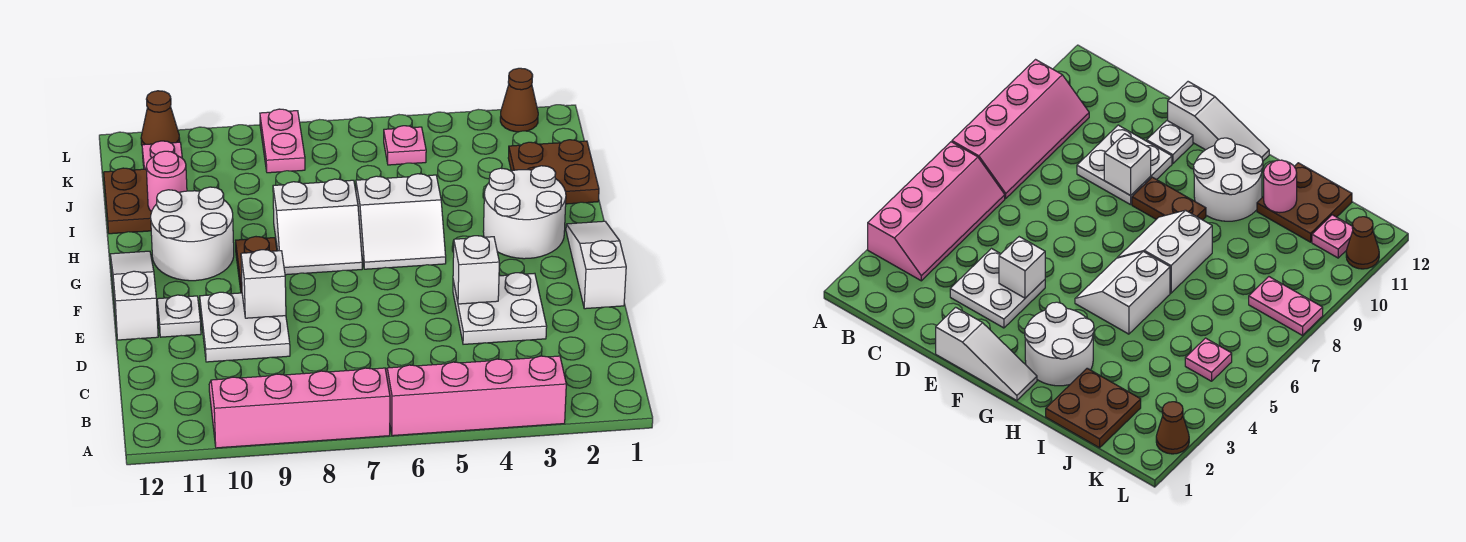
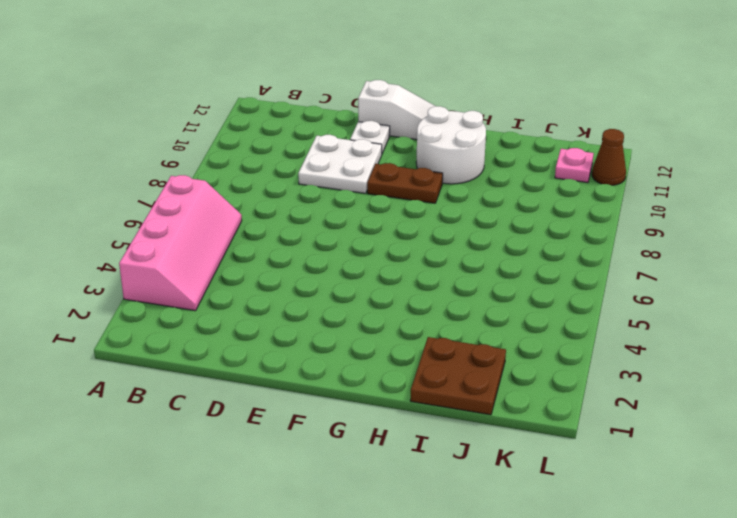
none -> pink 2x4 slope [209,368,390,448]
none -> white 2x2 plate [453,273,547,344]
none -> white 1x3 slope [566,221,626,309]

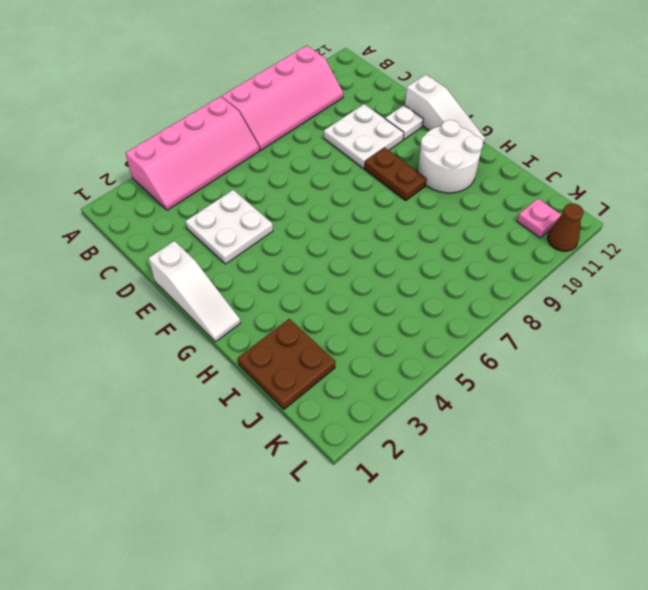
none -> white 2x2 round brick [483,166,566,259]
none -> white 2x2 slope [356,174,446,269]
none -> white 2x2 slope [273,179,362,275]

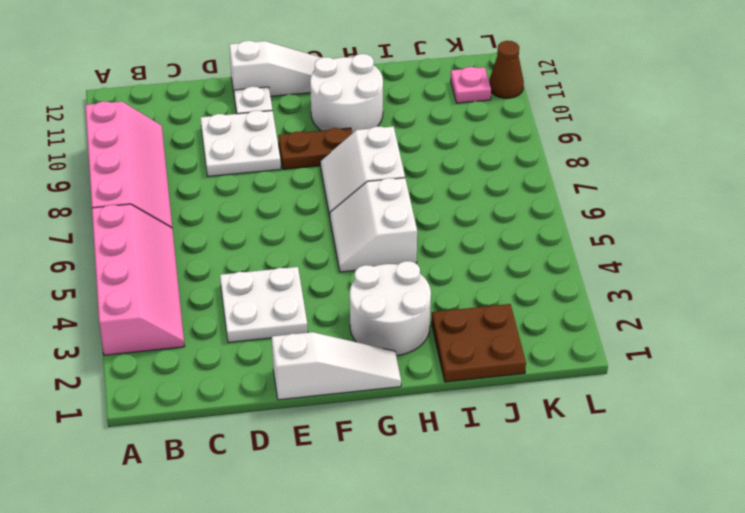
none -> brown 2x2 plate [104,168,151,234]
none -> pink 1x1 plate [384,126,426,165]
none -> pink 1x2 plate [260,109,305,173]

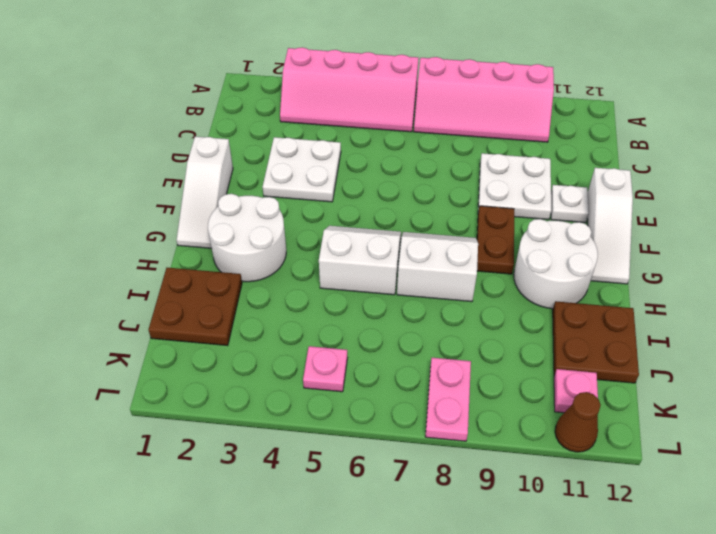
none -> brown 1x1 cone [500,68,538,132]
none -> white 1x1 brick [453,236,499,304]
none -> white 1x1 brick [241,250,286,318]

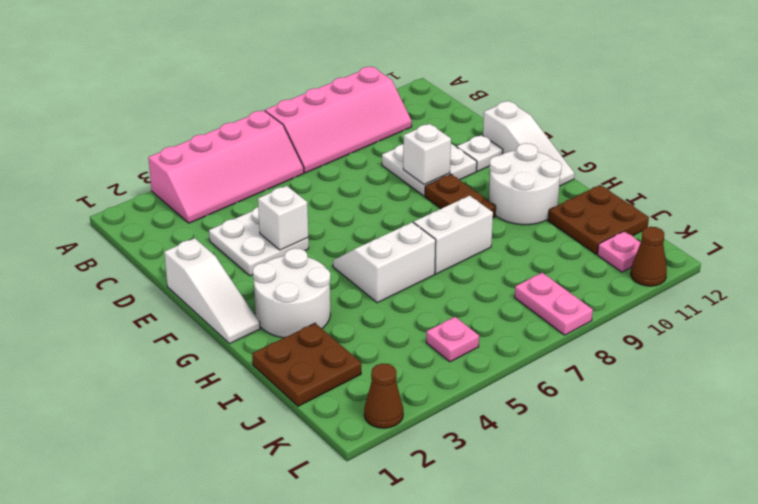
none -> pink 1x1 round brick [146,151,187,212]

